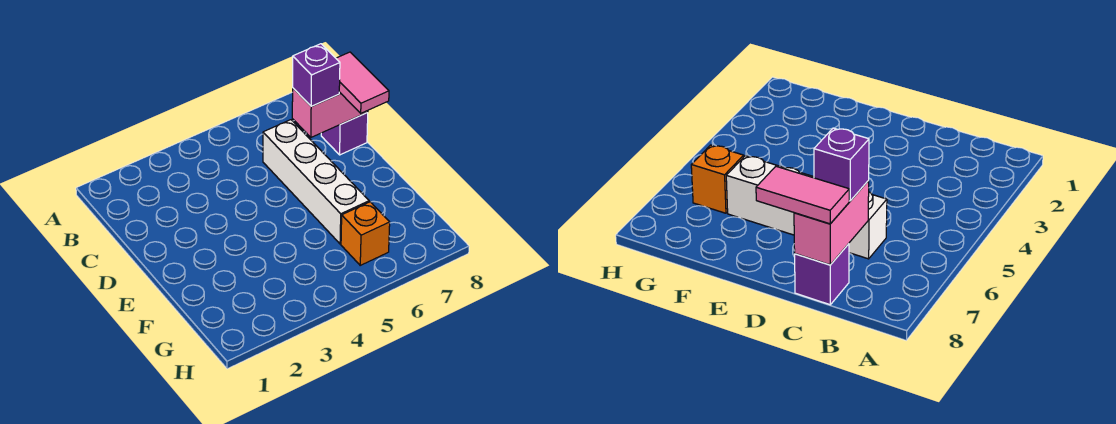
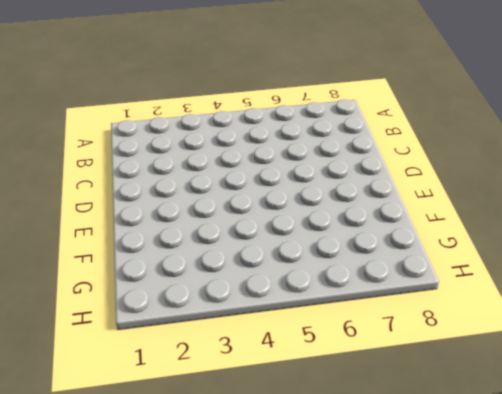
none -> white 1x4 brick [263,120,369,244]
none -> purple 1x1 brick [321,113,368,155]

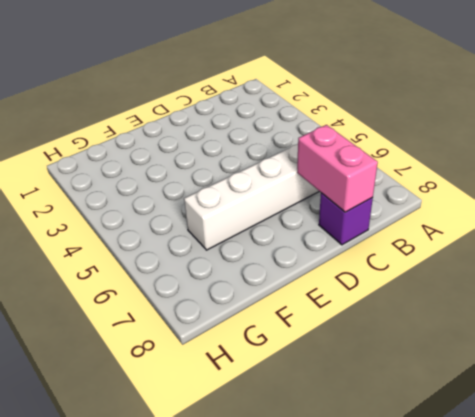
none -> orange 1x1 brick [341,202,390,265]
none -> purple 1x1 brick [293,44,340,106]

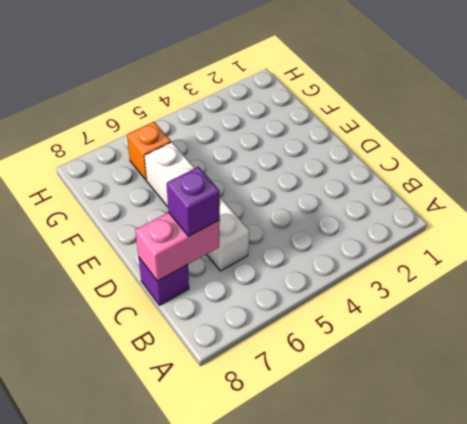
none -> pink 1x2 tile [336,52,389,113]

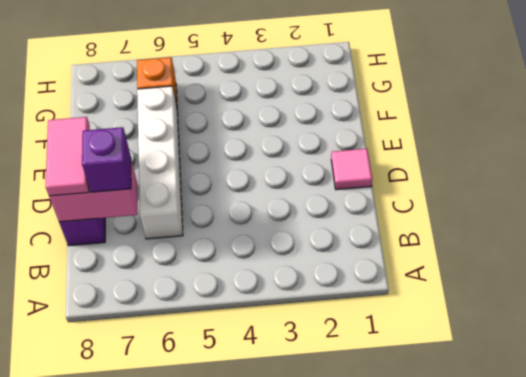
pink 1x1 tile [331,149,372,190] -> none

